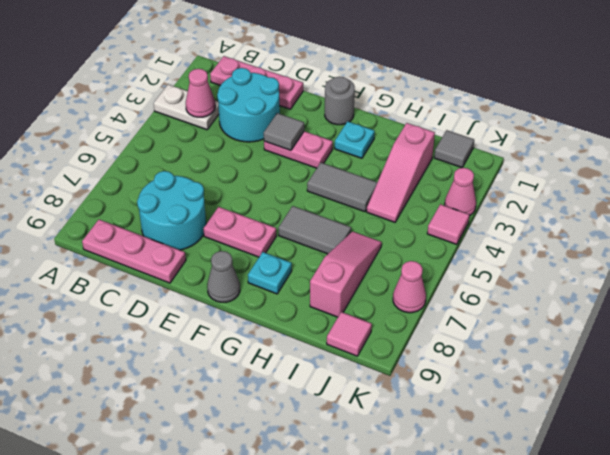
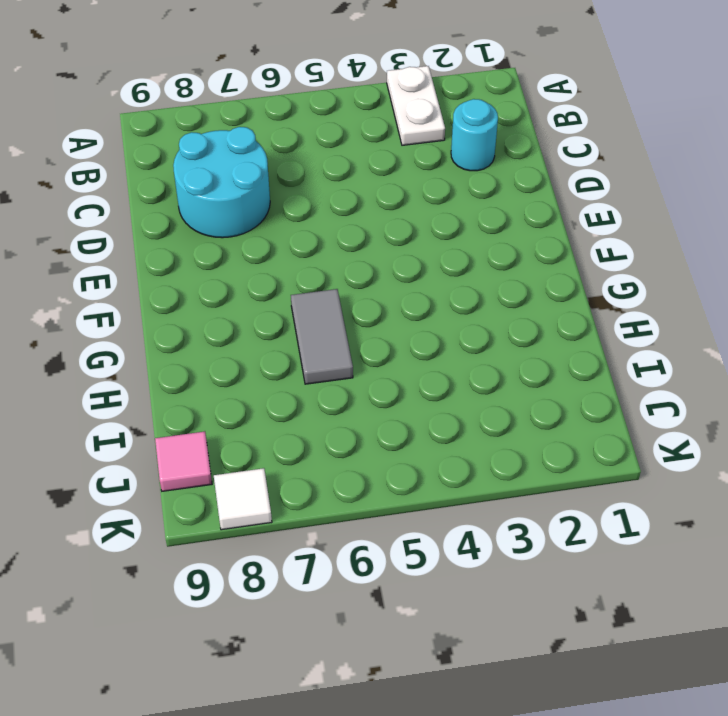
cyan 1x1 round brick [451,99,498,171] -> cyan 2x2 round brick [217,68,280,142]
white 1x1 tile [214,468,272,530] -> none
none -> pink 1x3 plate [210,56,303,109]
none -> pink 1x3 plate [82,220,186,283]
none -> pink 1x2 plate [264,131,333,168]

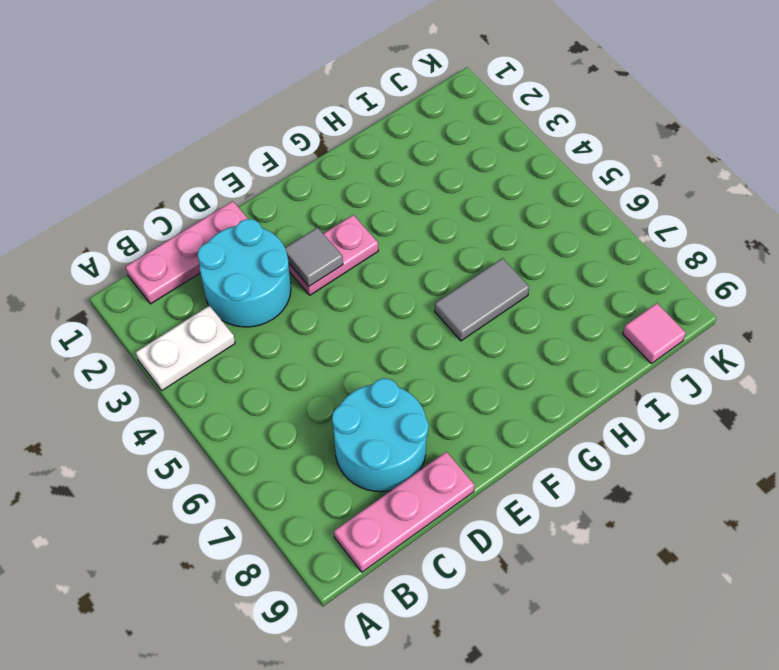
none -> pink 1x2 plate [204,207,276,257]
none -> grey 1x1 round brick [325,77,355,125]
none -> grey 1x1 cone [207,251,240,302]

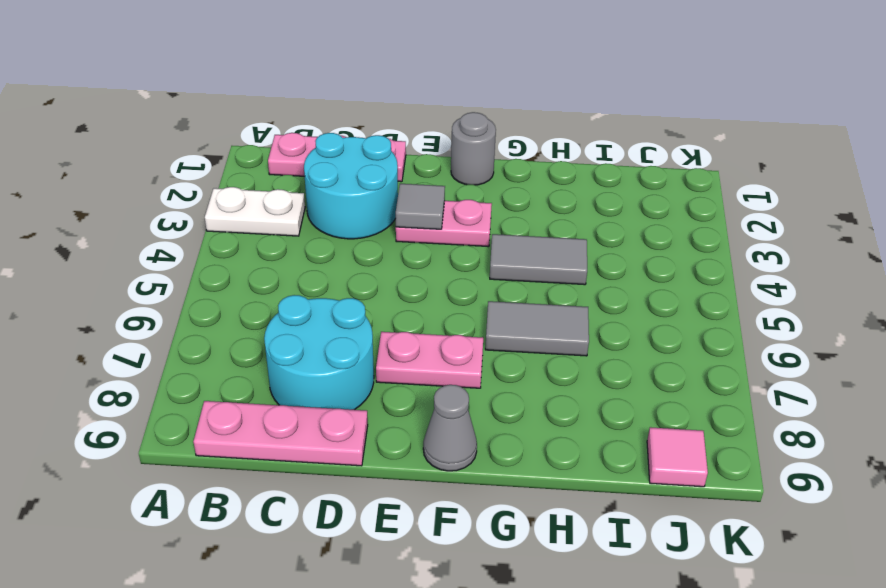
none -> cyan 1x1 plate [335,121,375,158]
none -> cyan 1x1 plate [248,252,292,294]
none -> pink 1x3 slope [367,123,435,222]

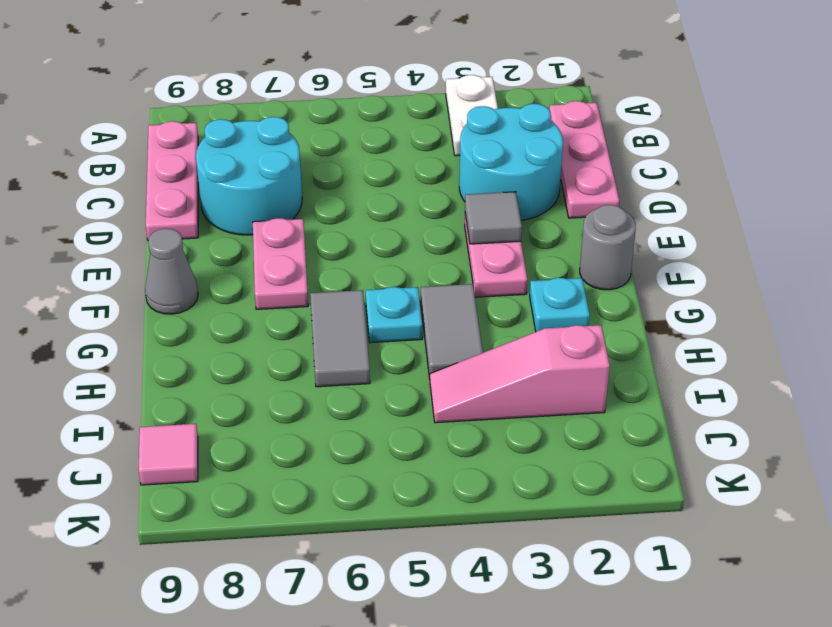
cyan 1x1 plate [366,287,422,343] -> cyan 1x1 plate moved to [248,252,292,294]
none -> pink 1x3 slope [310,231,382,317]
none -> grey 1x1 tile [434,130,474,167]
none -> pink 1x1 cone [445,167,476,216]

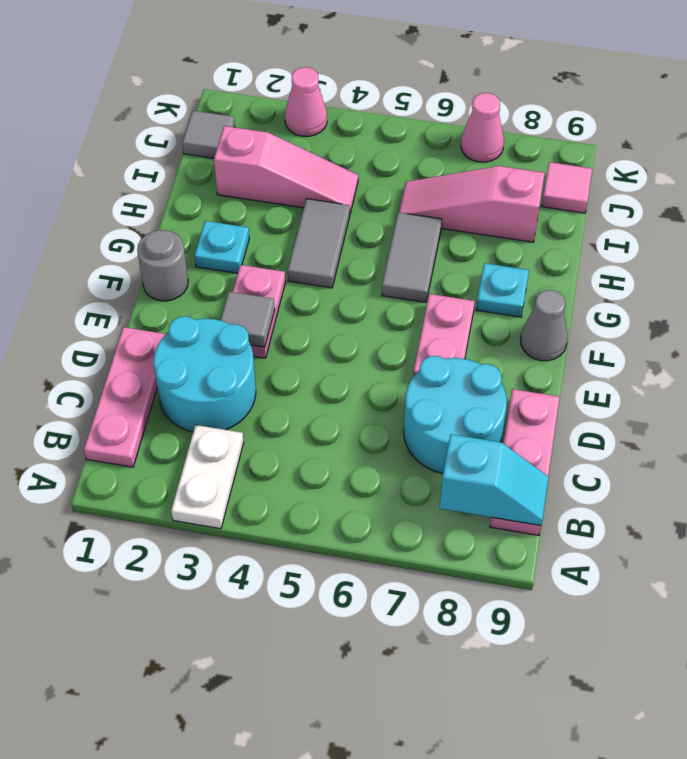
cyan 1x2 slope [439,434,549,526] -> none
none -> pink 1x1 tile [427,204,469,244]
none -> pink 1x1 cone [186,69,215,117]

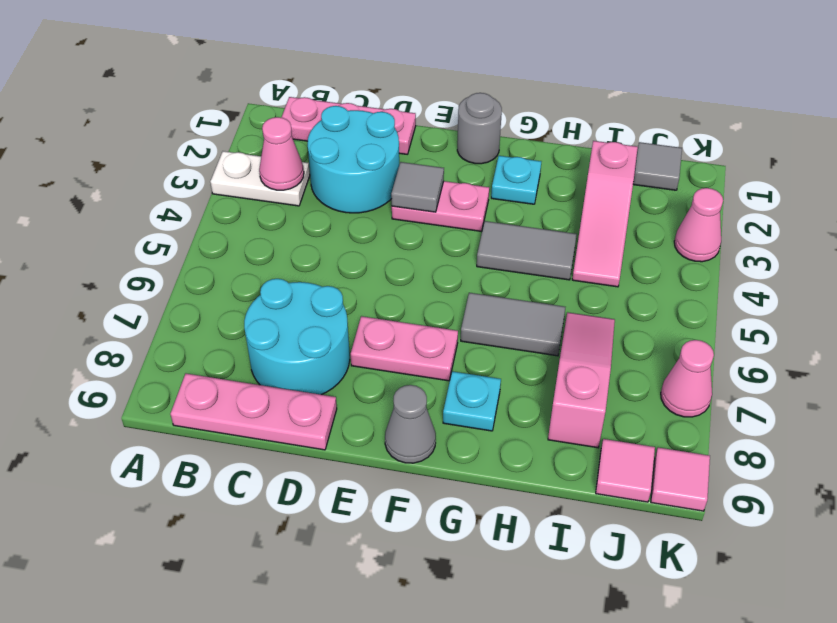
pink 1x1 tile [651,448,710,511] -> pink 1x1 tile moved to [427,204,469,244]

